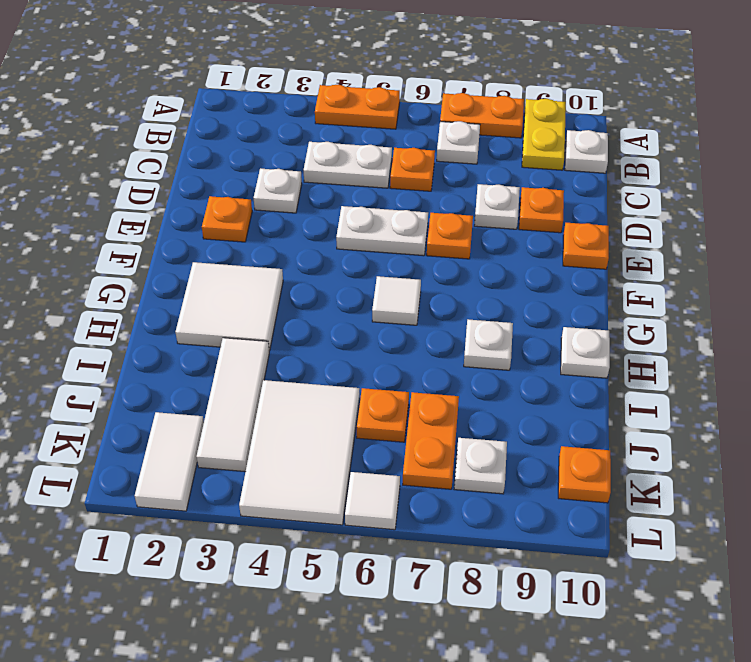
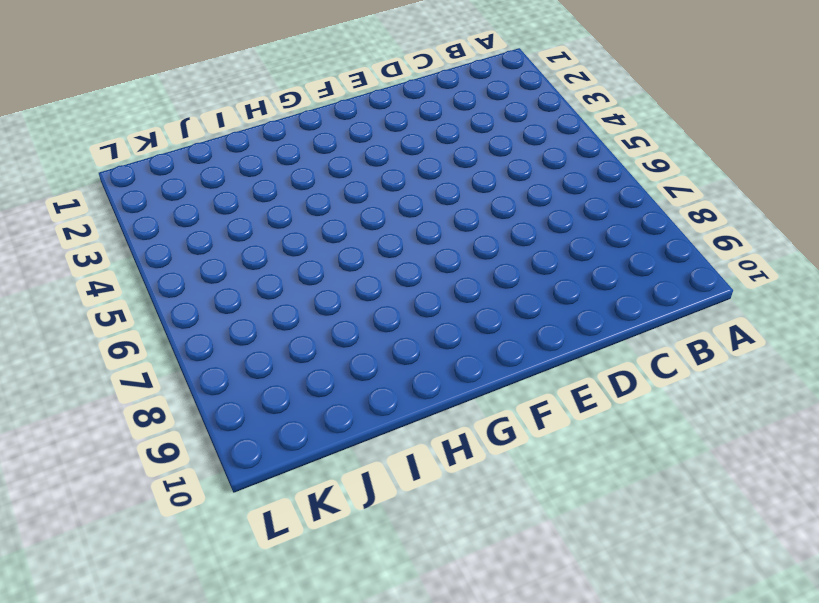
none -> orange 1x2 plate [315,85,400,129]
none -> orange 1x2 plate [440,93,524,138]
none -> yellow 1x2 plate [522,99,566,170]

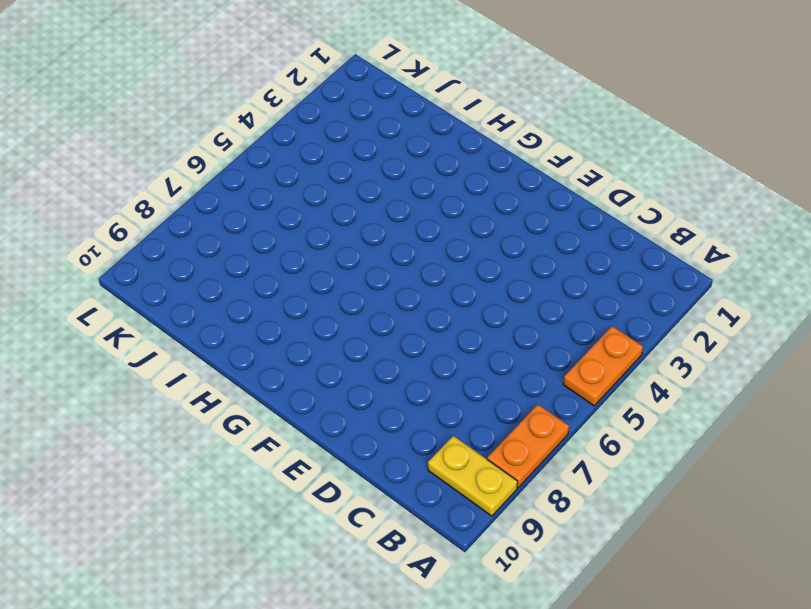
none -> white 1x1 plate [437,121,480,164]
none -> white 1x1 plate [565,130,608,173]
none -> white 1x2 plate [303,142,392,188]

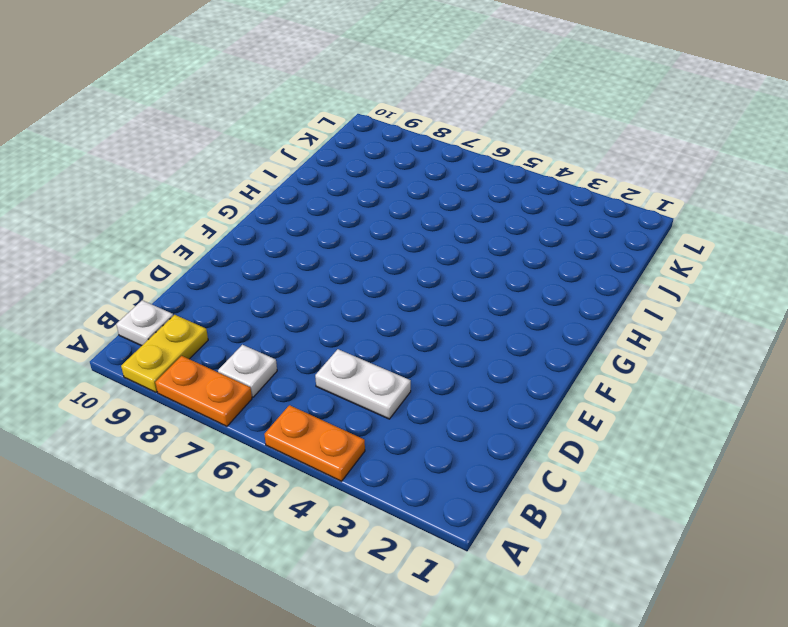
none -> orange 1x1 plate [390,148,435,191]
none -> white 1x1 plate [254,169,302,213]
none -> white 1x1 plate [474,184,520,229]

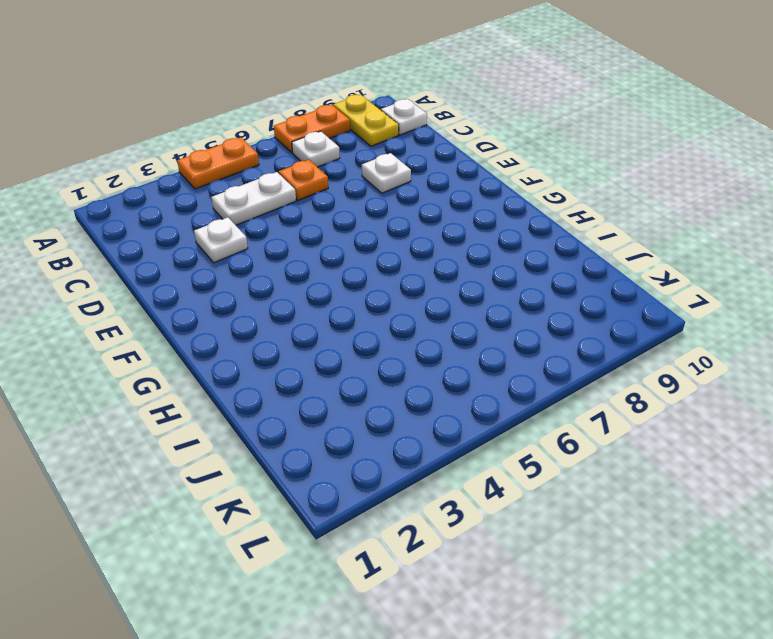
none -> orange 1x1 plate [519,187,564,233]
none -> orange 1x1 plate [202,196,252,242]
none -> white 1x2 plate [336,206,428,256]

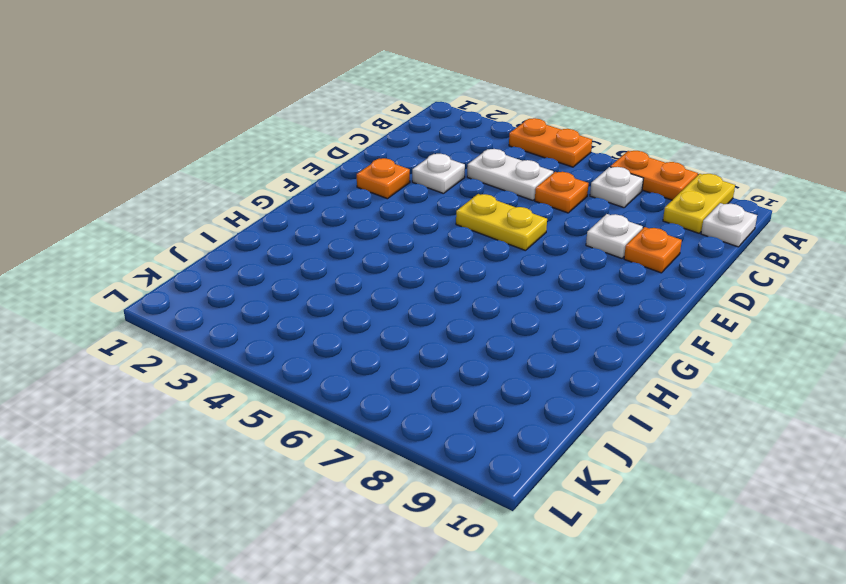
yellow 1x2 plate [456,194,547,251] -> white 1x2 plate [336,206,428,256]
none -> orange 1x1 plate [427,213,473,259]
none -> orange 1x1 plate [563,223,609,269]
none -> white 2x2 tile [175,262,283,351]

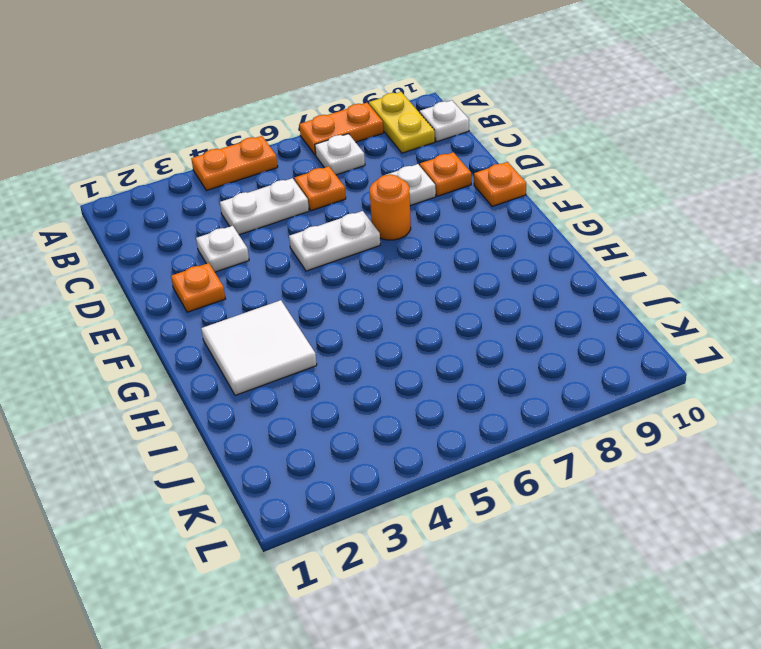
orange 1x1 round brick [370,174,411,240] -> orange 1x1 plate [427,213,473,259]
none -> white 1x1 tile [372,276,421,325]
none -> white 1x1 plate [464,319,513,370]
none -> white 1x1 plate [561,327,610,378]

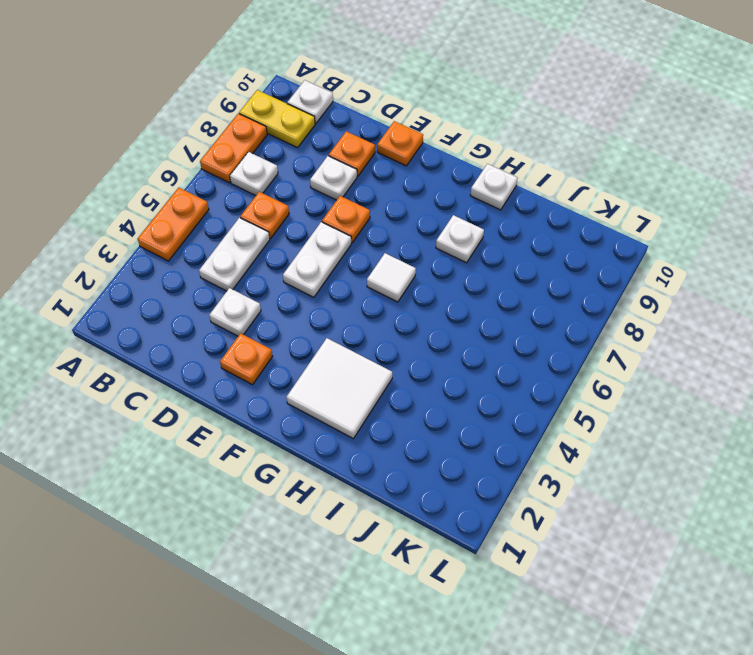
none -> white 1x3 tile [196,338,269,472]
none -> white 2x3 tile [239,380,360,525]
none -> orange 1x1 plate [357,388,409,442]

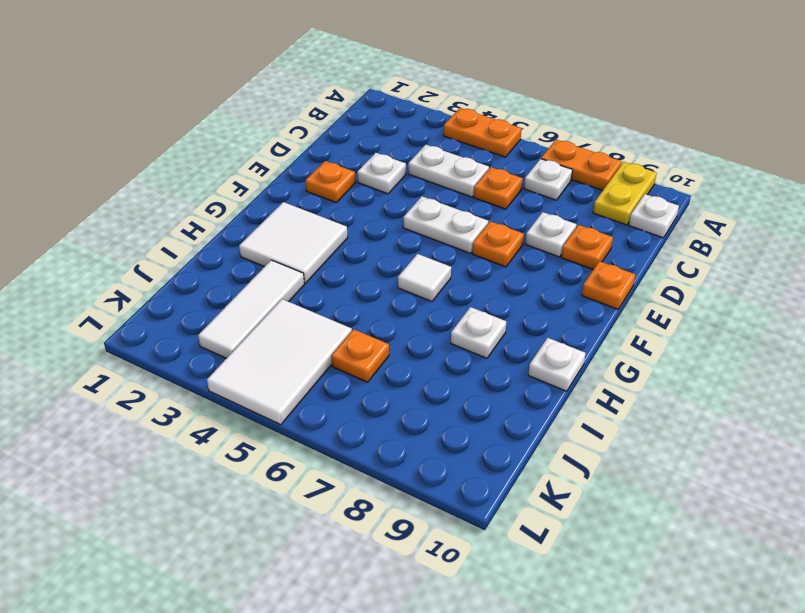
none -> orange 1x2 plate [403,392,459,489]
none -> white 1x2 tile [135,412,204,511]
none -> white 1x1 plate [454,438,507,494]

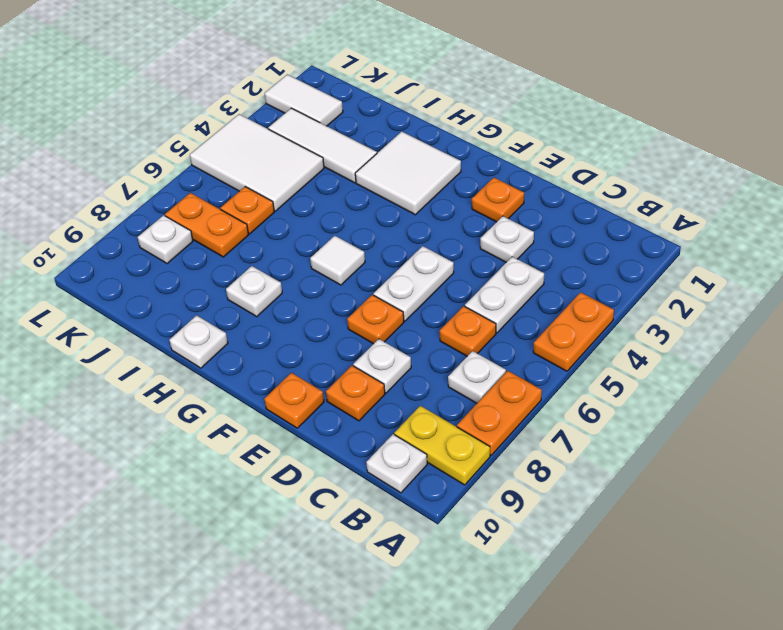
none -> orange 1x1 plate [558,446,611,503]
none -> white 1x1 tile [345,472,400,530]

